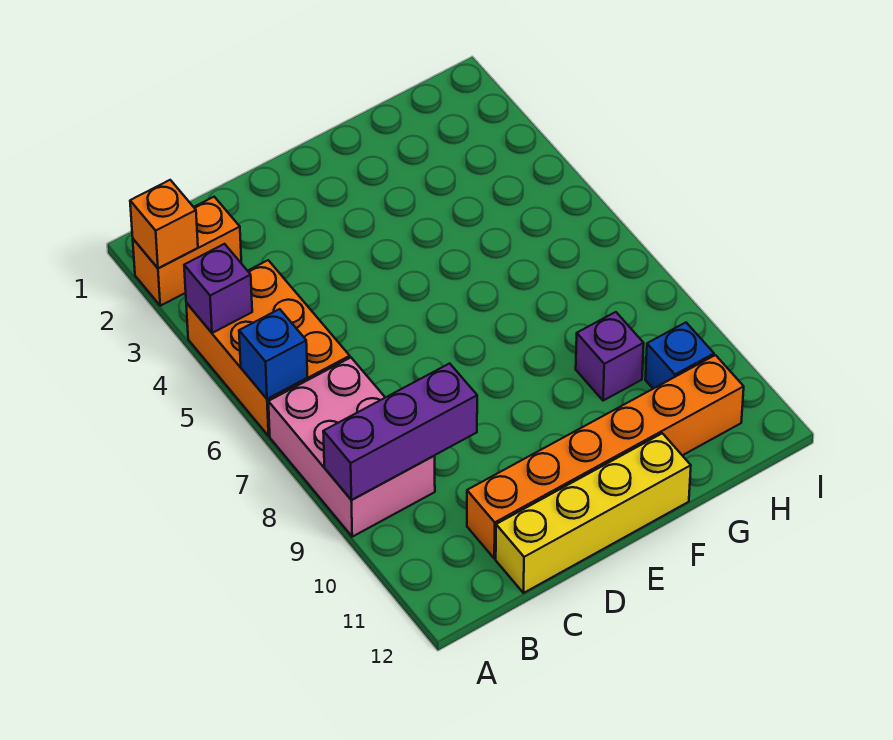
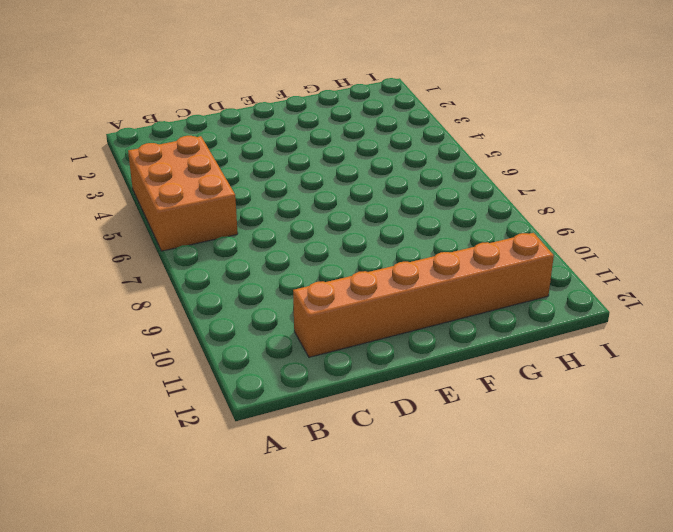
none -> orange 1x2 brick [133,197,241,306]
none -> pink 2x3 brick [268,358,435,537]

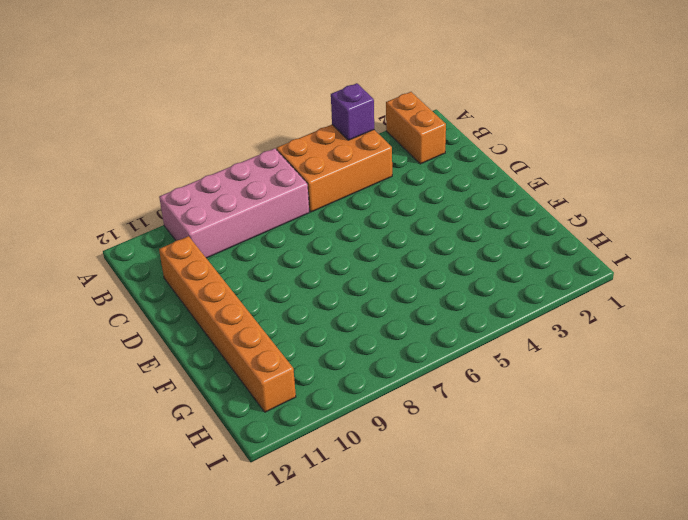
pink 2x4 brick [159,148,309,258] -> pink 2x3 brick [268,358,435,537]
none -> yellow 1x4 brick [496,433,691,593]
none -> purple 1x1 brick [576,312,644,401]

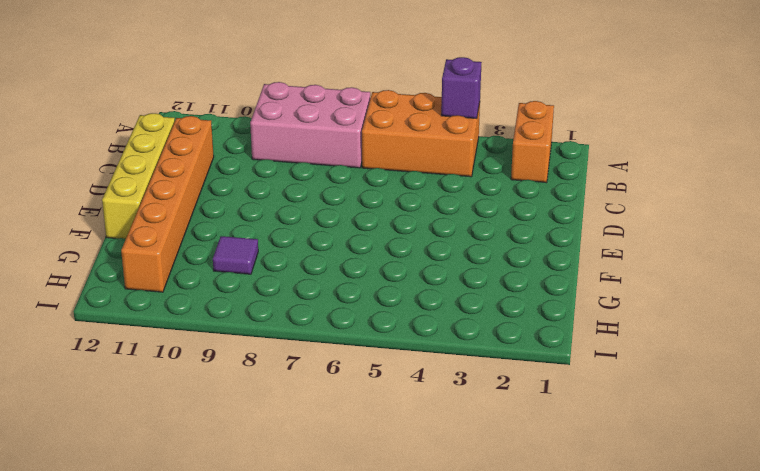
purple 1x1 tile [213,236,258,274] -> purple 1x1 brick [576,312,644,401]
none -> blue 1x1 brick [645,323,714,389]
none -> orange 1x1 brick [130,180,198,268]

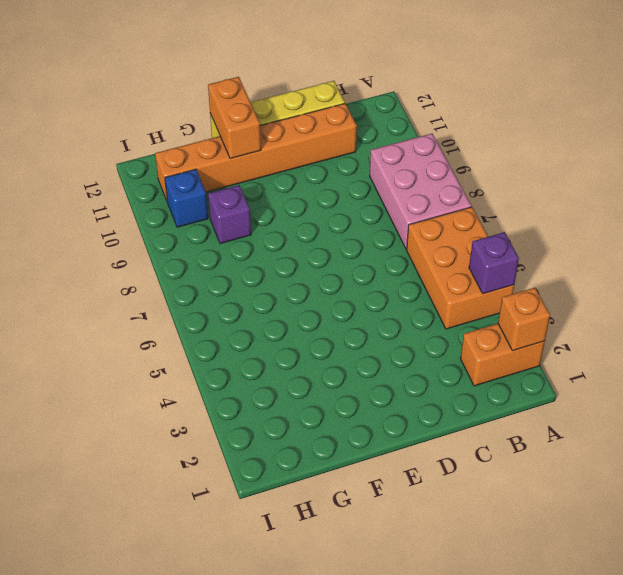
orange 1x2 brick [208,77,261,159] -> none
none -> blue 1x1 brick [239,309,308,399]
none -> purple 1x3 brick [323,363,477,500]

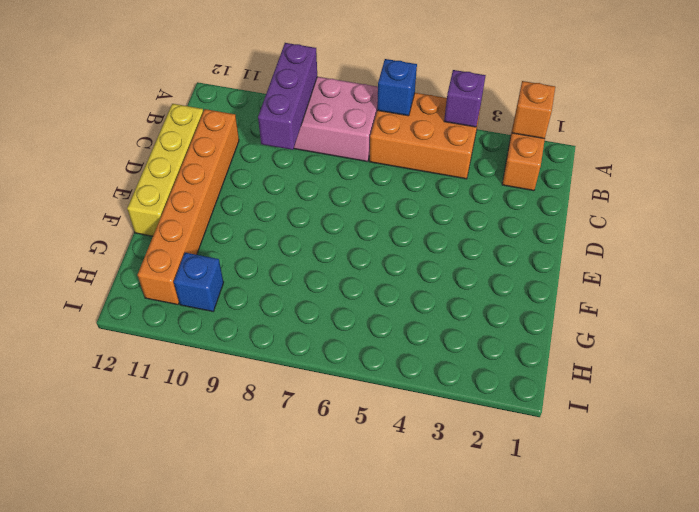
none -> purple 1x1 brick [576,312,644,401]

